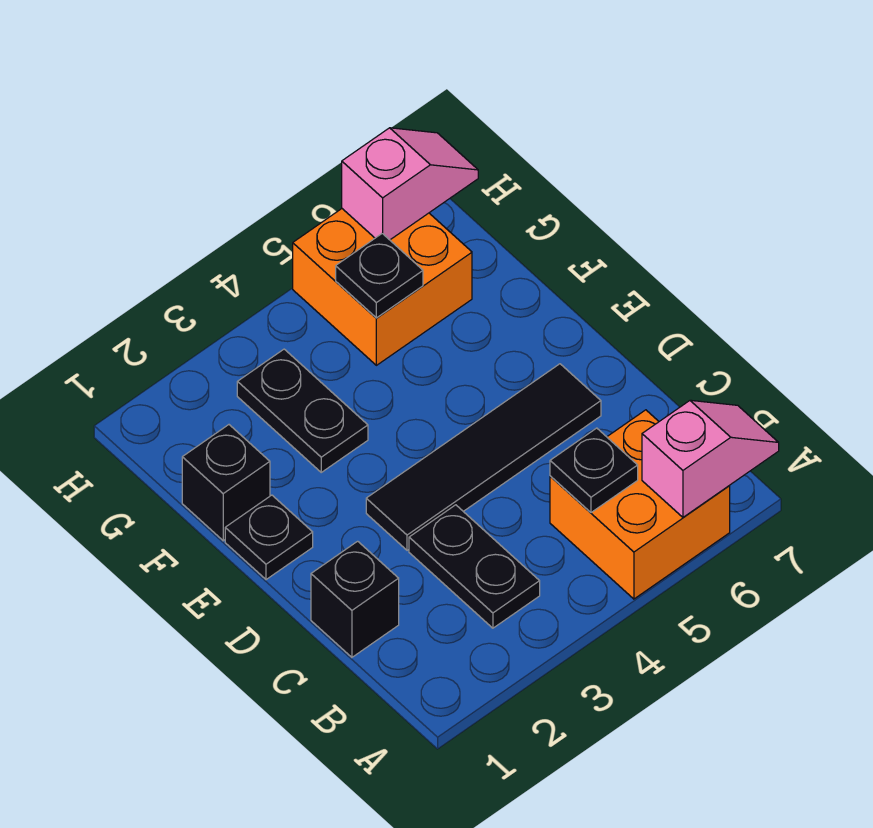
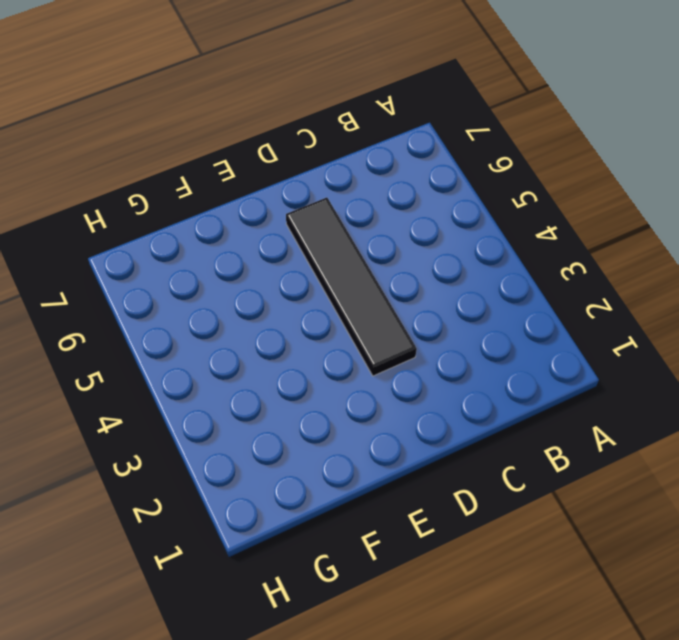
none -> orange 2x2 brick [550,410,730,599]
none -> black 1x2 plate [409,505,540,628]
none -> black 1x1 brick [311,541,399,657]

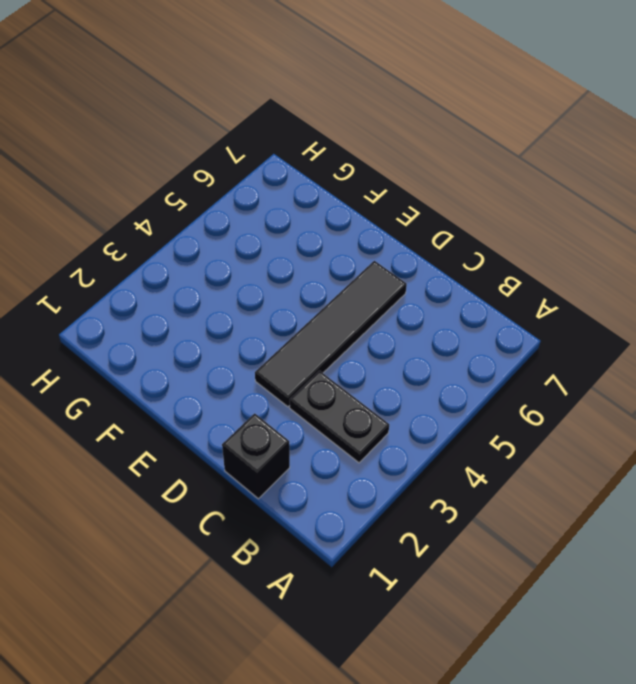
none -> orange 2x2 brick [550,410,730,599]
none -> black 1x1 plate [225,495,313,580]
none -> black 1x1 brick [182,425,270,541]

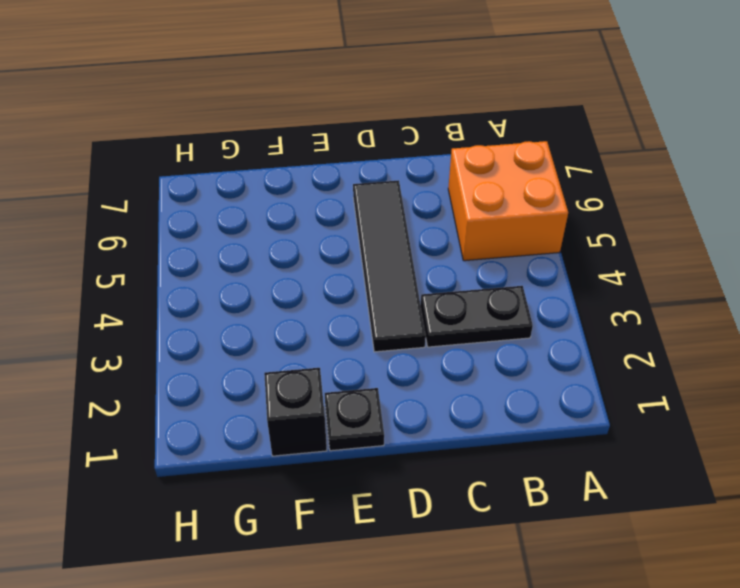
none -> black 1x1 brick [311,541,399,657]
none -> black 1x2 plate [237,349,368,472]
none -> orange 2x2 brick [293,209,472,365]

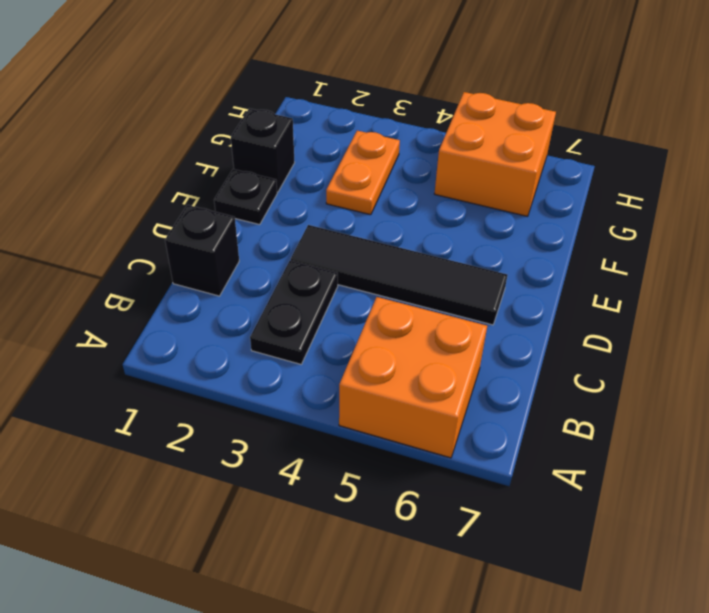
orange 1x2 plate [326,131,400,215] -> black 1x2 plate [237,349,368,472]
none -> pink 1x2 slope [642,400,779,517]
none -> black 1x1 plate [550,428,638,512]
none -> black 1x1 plate [336,233,423,318]

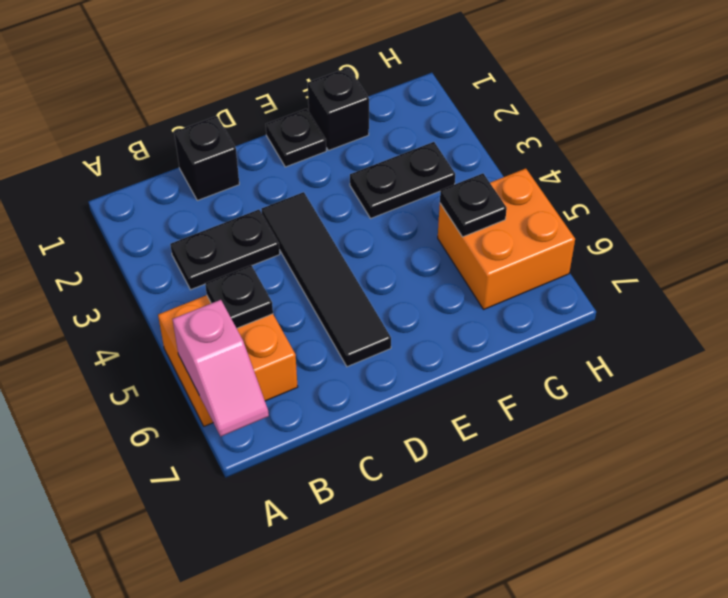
none -> pink 1x2 slope [342,128,478,240]

